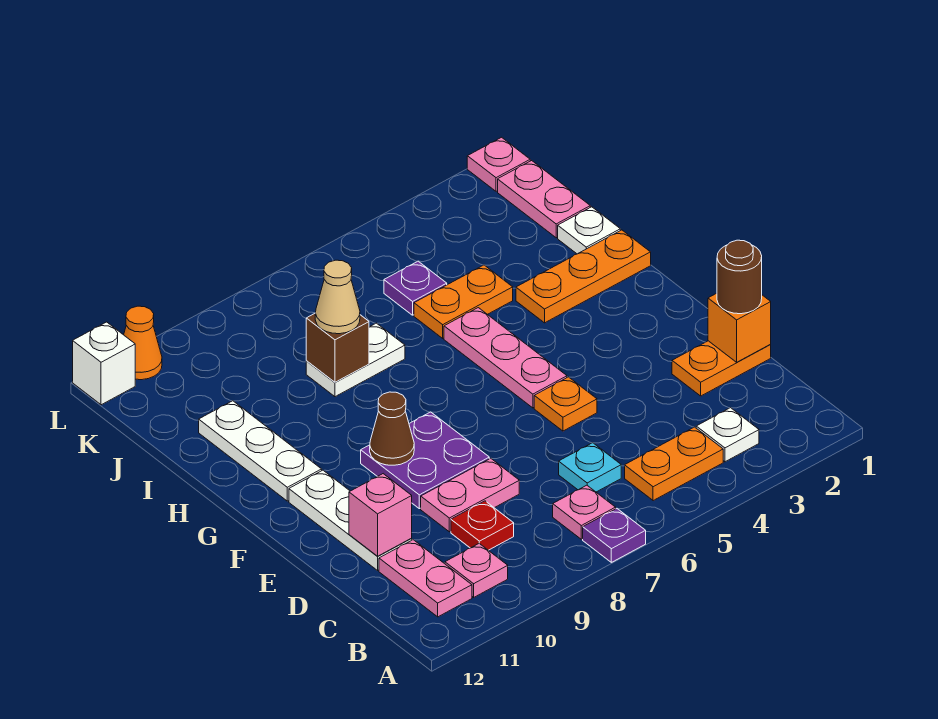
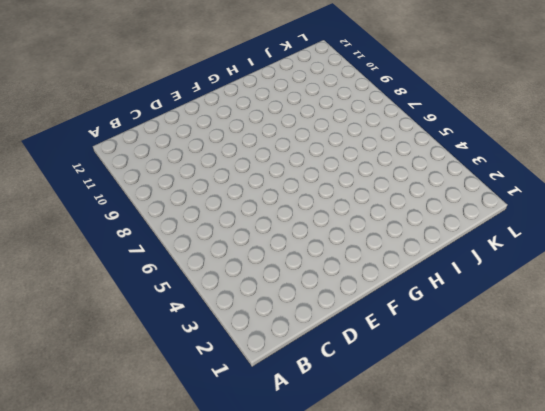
none -> purple 1x1 plate [583,508,646,562]
none -> white 1x1 plate [696,408,759,462]
none -> orange 1x2 plate [625,427,723,501]
none -> pink 1x1 plate [553,485,616,539]

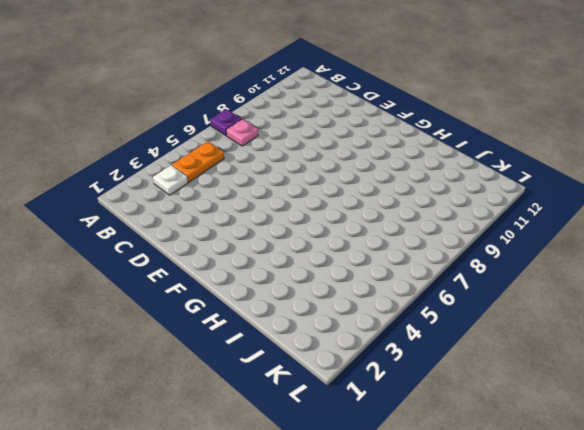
none -> pink 1x1 plate [445,544,508,597]
none -> pink 1x2 plate [379,540,472,617]
none -> cyan 1x1 plate [559,443,621,492]
none -> red 1x1 plate [451,501,514,550]

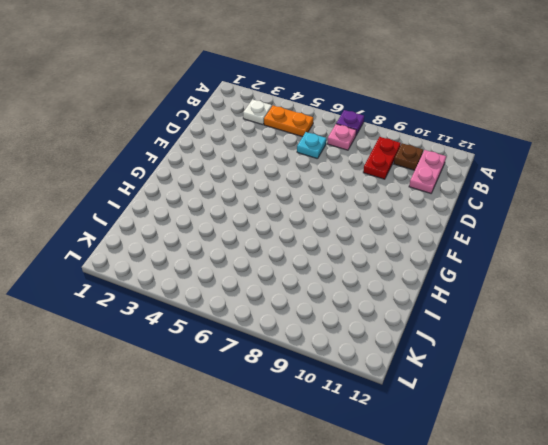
red 1x2 plate [363,137,401,179] -> red 1x1 plate [451,501,514,550]
brown 1x1 plate [394,143,423,170] -> pink 1x1 plate [445,544,508,597]
none -> orange 1x2 plate [672,341,771,396]
none -> pink 1x2 plate [421,458,519,532]
none -> white 1x3 plate [289,470,412,570]
none -> orange 1x1 plate [534,377,597,431]

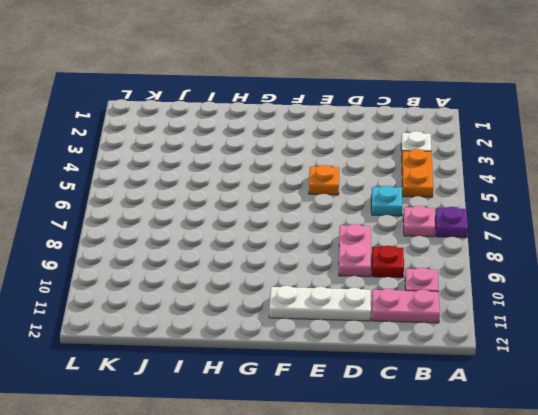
none -> orange 1x2 plate [672,341,771,396]
none -> purple 2x2 plate [361,412,489,509]
none -> pink 1x3 plate [444,308,567,408]
none -> white 1x3 plate [199,401,322,501]

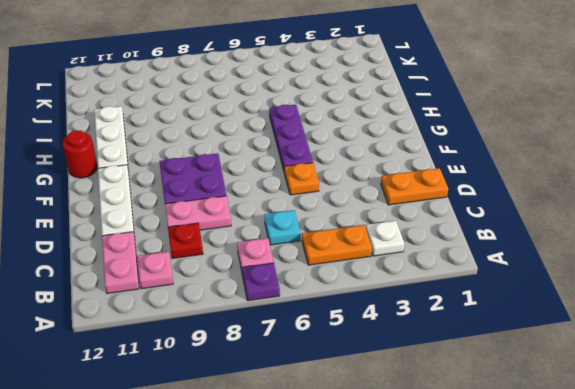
purple 1x3 plate [269,105,313,173] -> pink 1x3 plate [444,308,567,408]
red 1x1 round brick [62,130,97,178] -> none
none -> orange 1x3 plate [516,230,651,323]
none -> white 1x1 plate [558,207,620,254]
none -> orange 1x2 plate [414,265,513,338]
none -> white 1x2 plate [306,323,405,397]

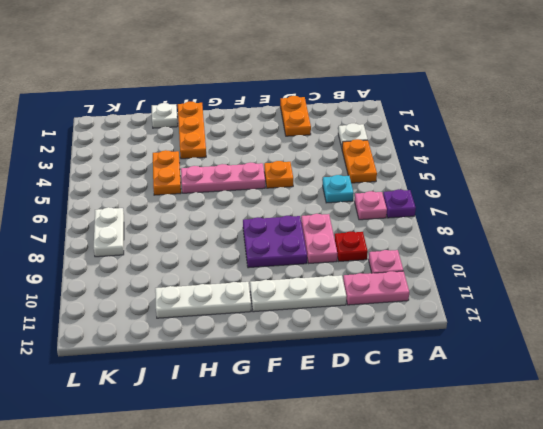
white 1x2 plate [94,207,124,257] -> white 1x2 plate moved to [306,323,405,397]
none -> pink 1x2 plate [498,161,590,238]
none -> purple 1x1 plate [384,261,447,315]
none -> pink 1x1 plate [467,137,530,191]
none -> orange 1x1 cone [124,306,162,380]

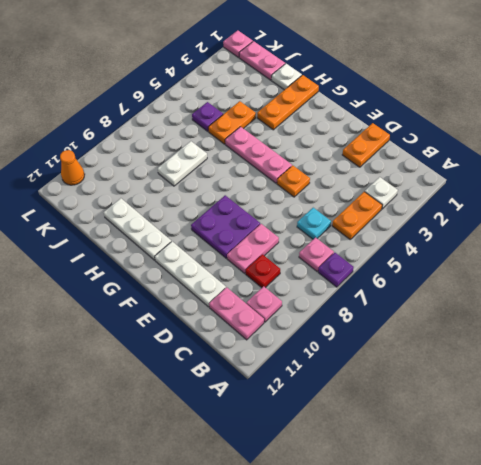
none -> white 1x1 brick [73,322,135,405]
none -> orange 1x1 brick [708,293,771,362]
none -> pink 1x1 brick [349,474,412,556]
none -> brown 1x1 cone [370,392,414,465]

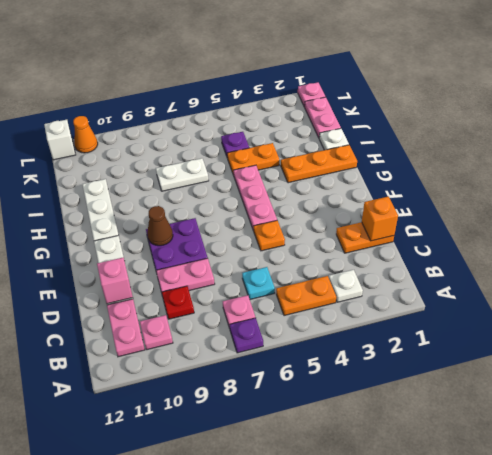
none -> brown 1x1 brick [306,314,369,382]
none -> brown 1x1 round brick [717,240,762,314]
none -> tan 1x1 cone [315,260,360,334]

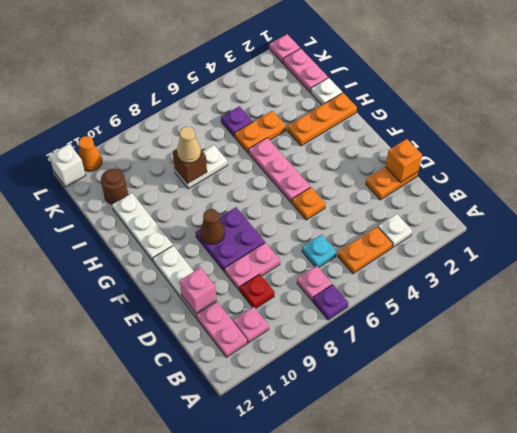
brown 1x1 round brick [101,169,128,204] -> brown 1x1 round brick moved to [717,240,762,314]

